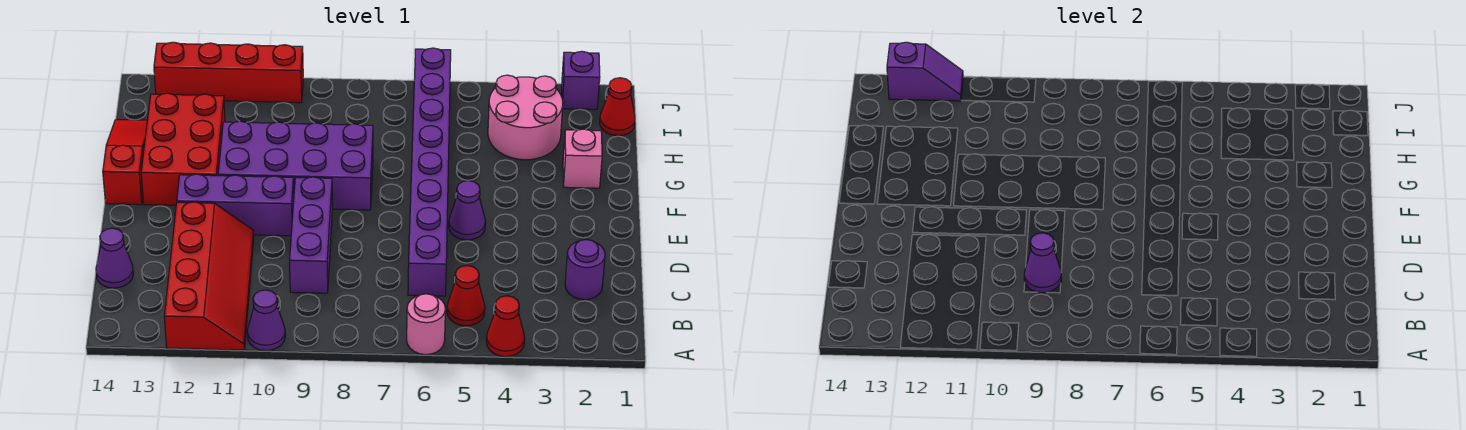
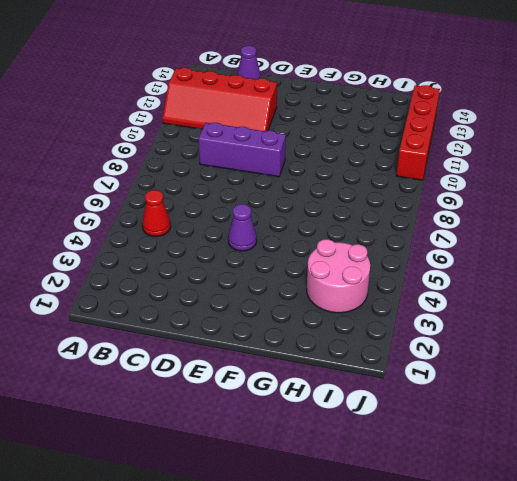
none -> red 1x1 cone [486,296,525,357]
none -> pink 1x1 round brick [407,294,445,355]
none -> purple 1x1 cone [247,290,285,351]

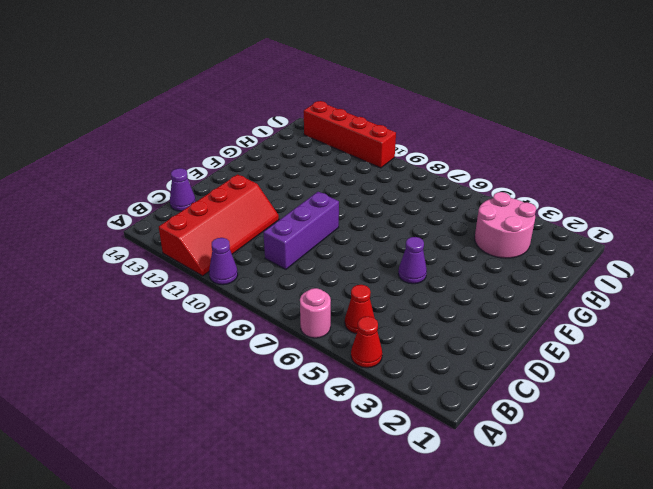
none -> purple 1x1 round brick [565,240,605,300]
none -> purple 1x8 brick [408,48,451,296]
none -> purple 1x3 brick [177,174,294,236]

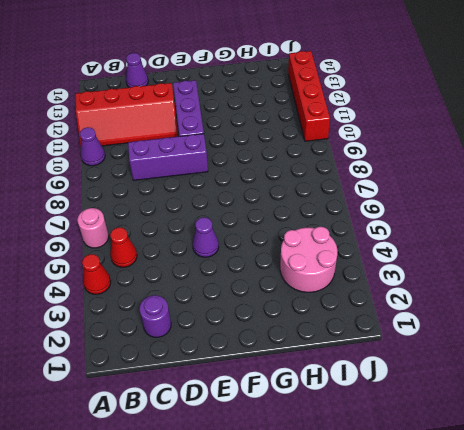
none -> purple 1x8 brick [408,48,451,296]
none -> purple 2x4 brick [218,121,373,210]
none -> red 2x3 brick [141,93,225,205]

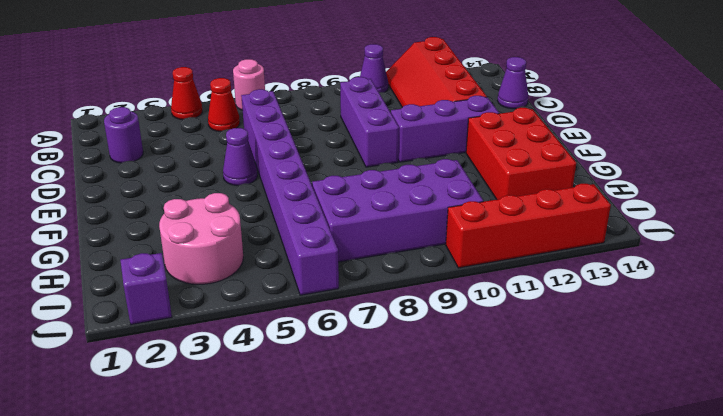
purple 2x4 brick [312,159,483,262] -> purple 2x4 brick moved to [218,121,373,210]
none -> red 1x3 slope [103,119,147,205]
none -> pink 1x1 brick [563,129,602,188]
none -> red 1x1 cone [600,78,635,136]

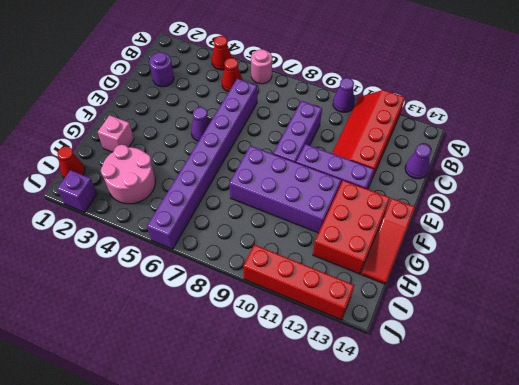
none -> purple 1x1 cone [1024,233,1061,293]
none -> purple 1x2 slope [887,42,963,101]

